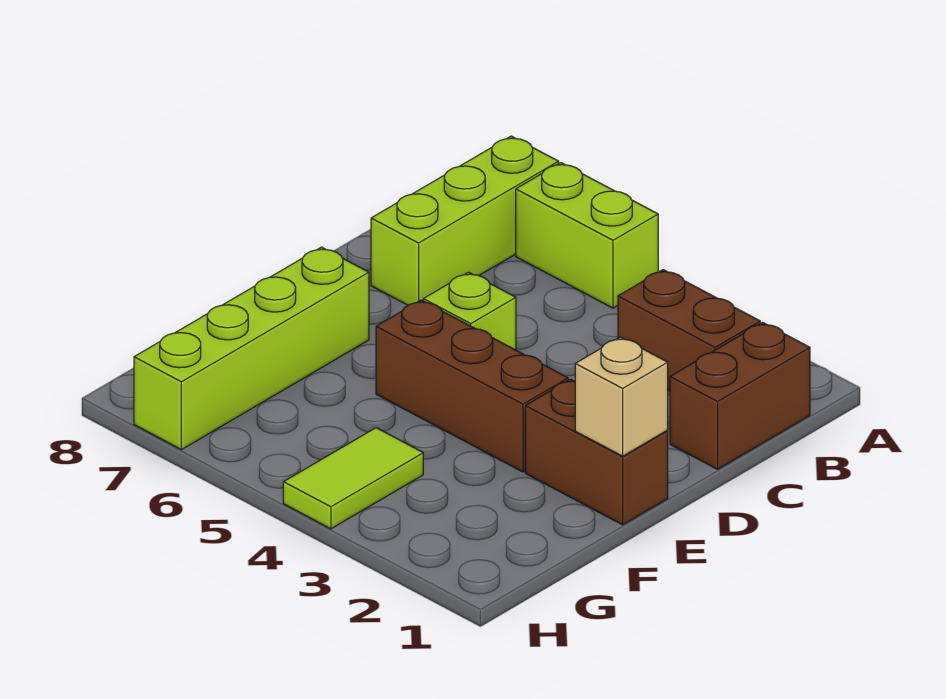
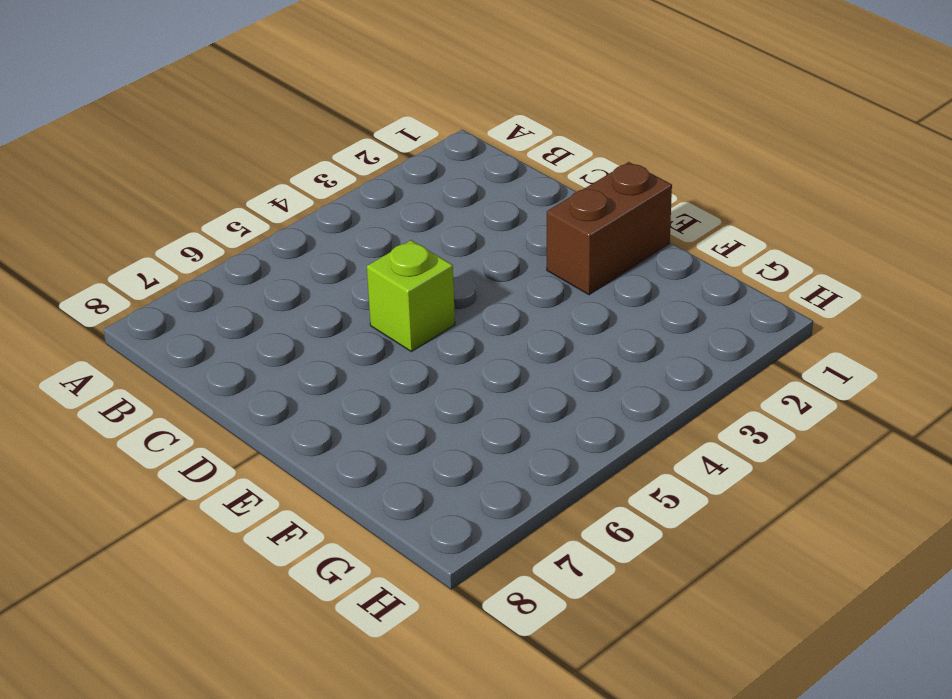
none -> lime 1x2 brick [516,163,658,308]
none -> lime 1x3 brick [371,136,559,305]

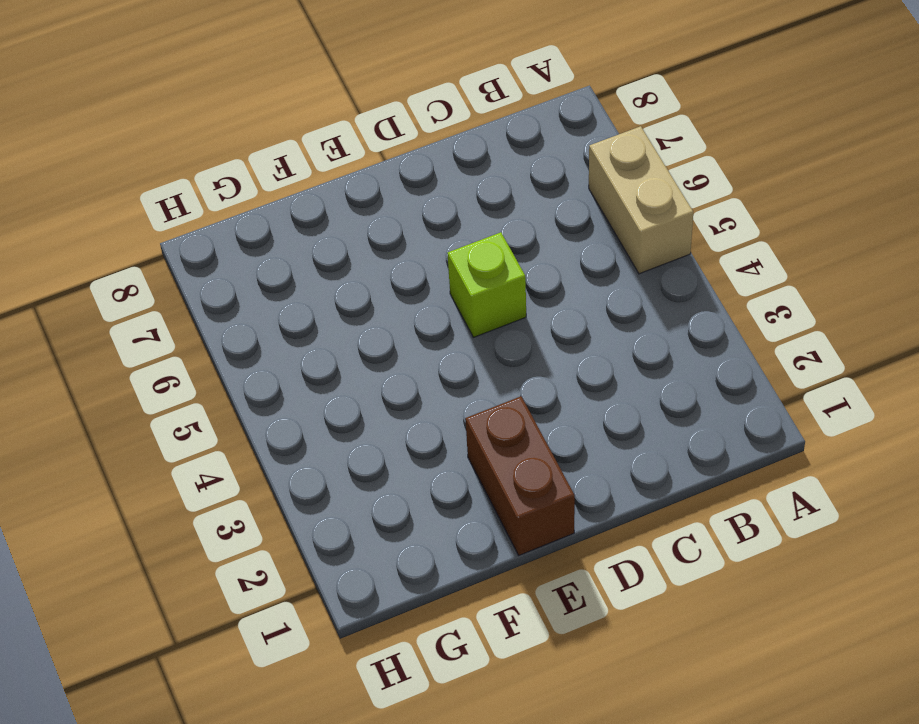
tan 1x2 brick [589,126,693,274] -> lime 1x2 brick [516,163,658,308]
none -> lime 1x3 brick [371,136,559,305]
none -> brown 1x2 brick [670,322,810,469]

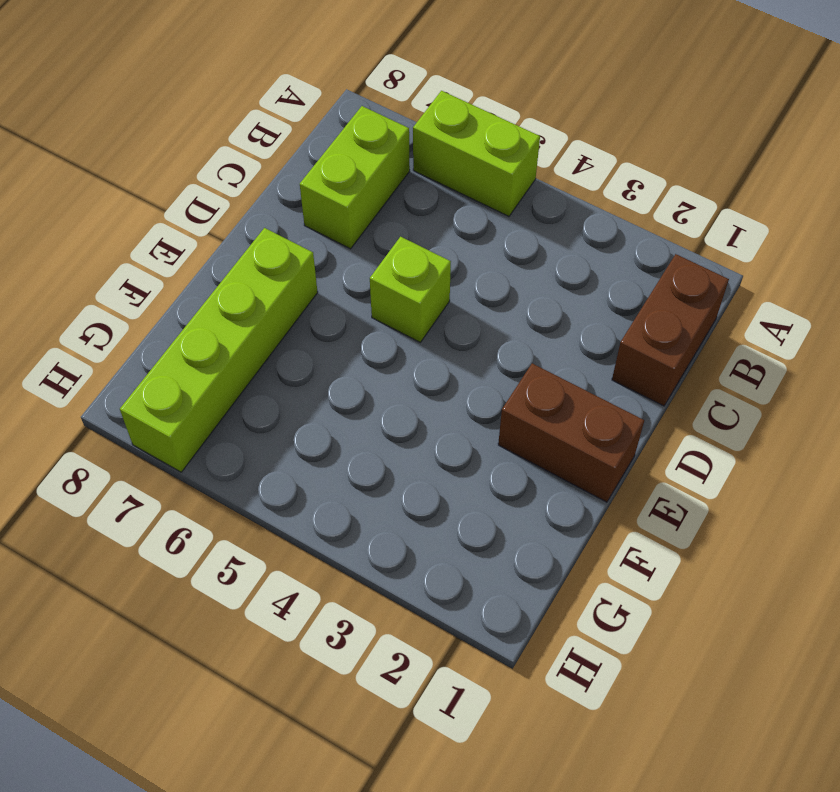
lime 1x2 brick [300,106,410,249] -> lime 1x3 brick [371,136,559,305]
none -> brown 1x2 brick [618,270,760,391]
none -> brown 1x3 brick [376,300,568,472]

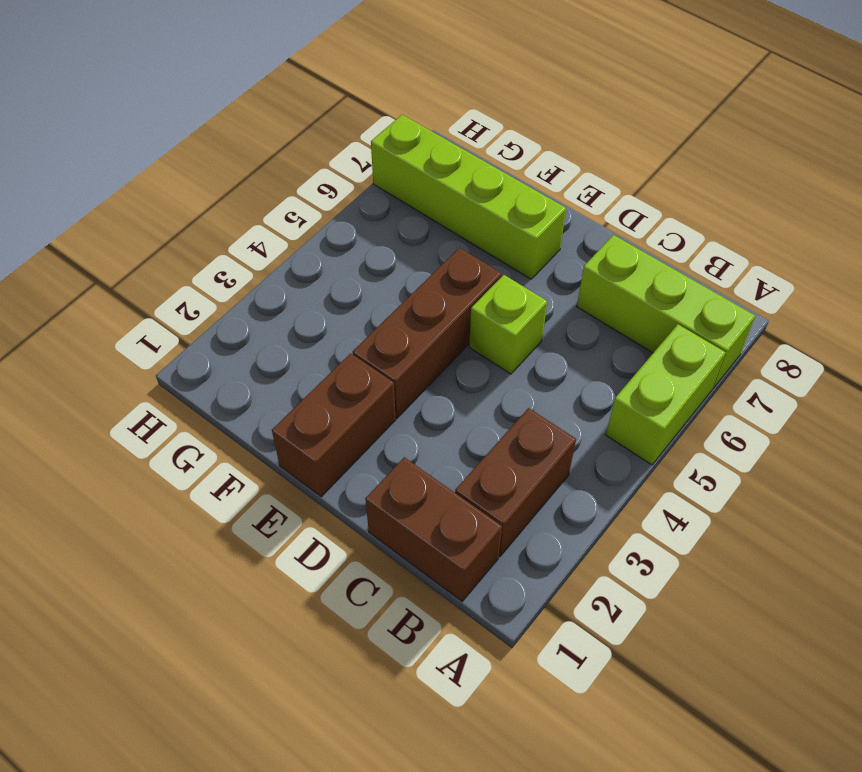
none -> lime 1x2 tile [283,428,423,529]
none -> tan 1x1 brick [575,337,668,456]

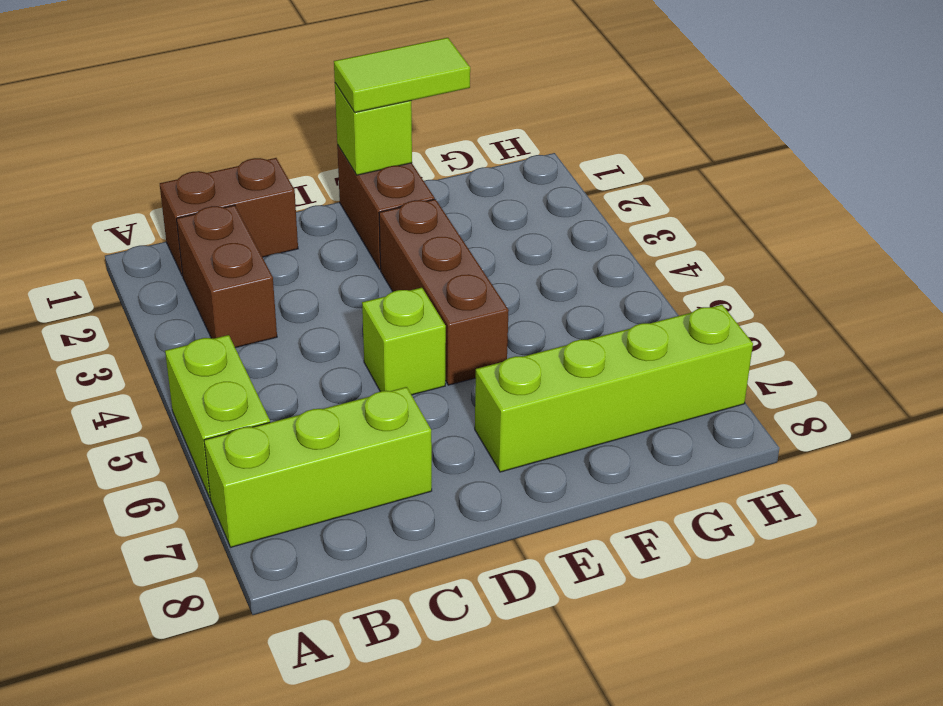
lime 1x1 brick [335,83,412,175] -> tan 1x1 brick [575,337,668,456]
lime 1x2 tile [334,38,470,112] -> lime 1x2 tile moved to [283,428,423,529]

